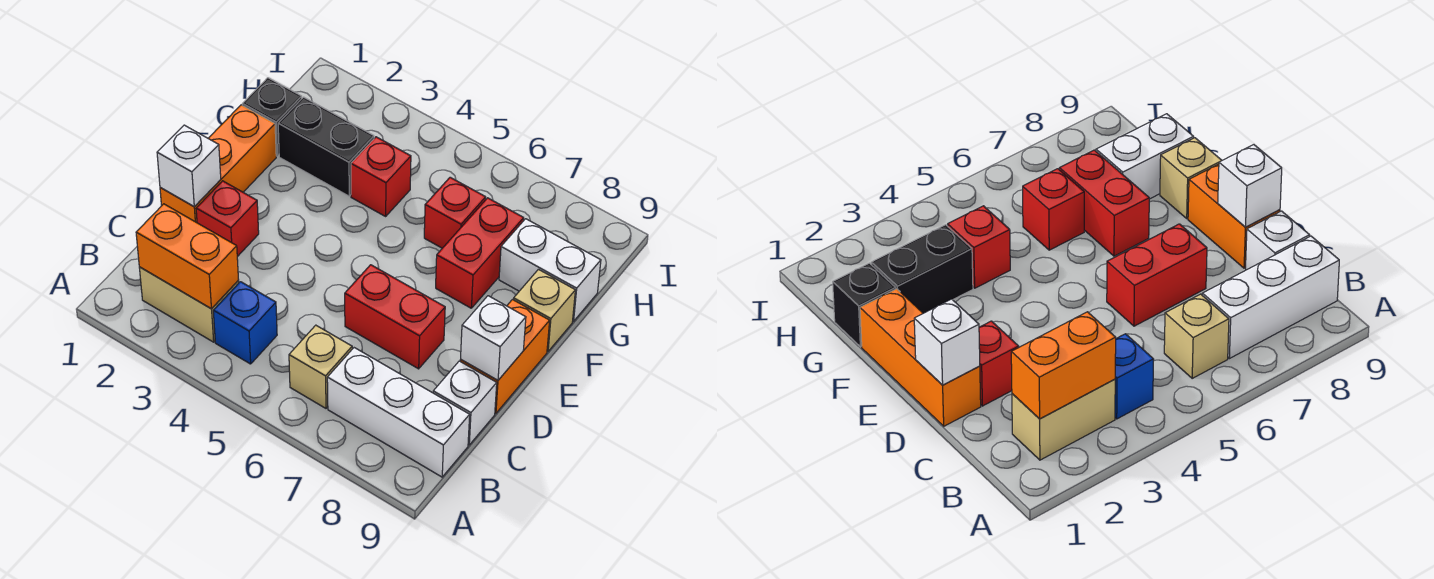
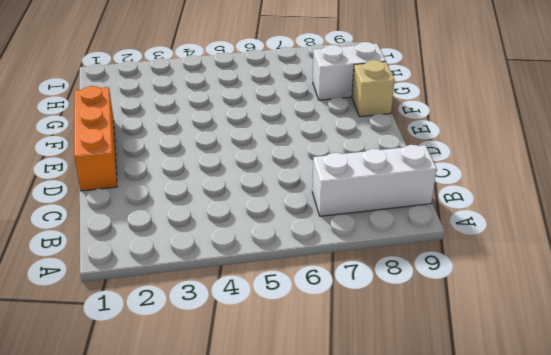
none -> tan 1x2 brick [139,267,239,342]
none -> blue 1x1 brick [213,282,277,364]
none -> tan 1x1 brick [289,325,352,408]

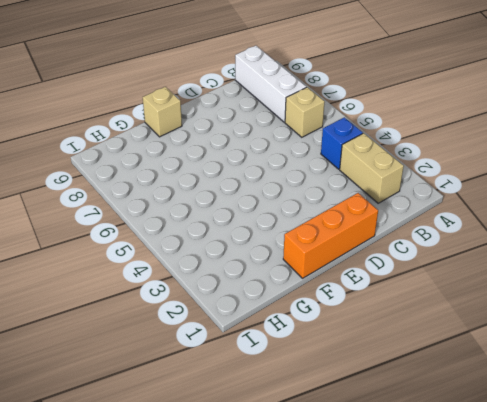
none -> white 1x1 brick [433,361,497,445]
none -> red 1x1 brick [196,181,259,257]
none -> red 1x2 brick [345,265,445,369]

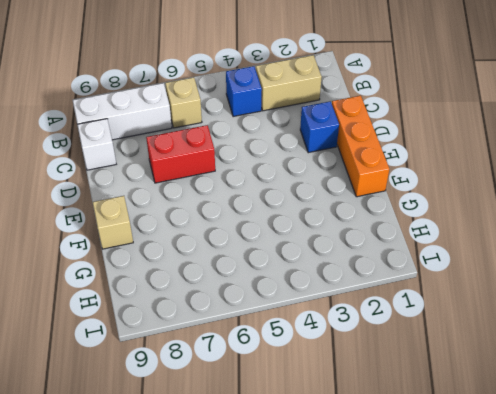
blue 1x1 brick [300,101,339,153] -> red 1x1 brick [196,181,259,257]
none -> orange 1x2 brick [460,300,550,413]
none -> red 1x2 brick [436,198,524,308]
none -> black 1x1 brick [242,78,302,156]

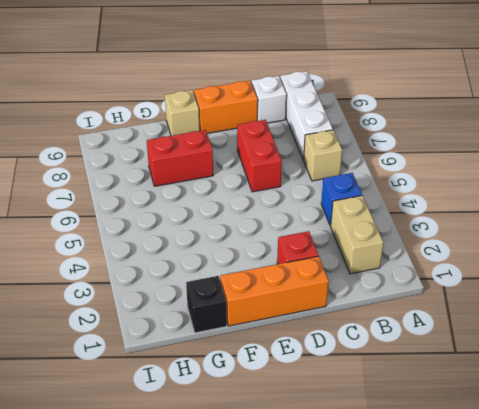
none -> black 1x2 brick [278,97,374,196]
none -> red 1x1 brick [351,137,411,216]
none -> red 1x1 brick [424,177,486,248]

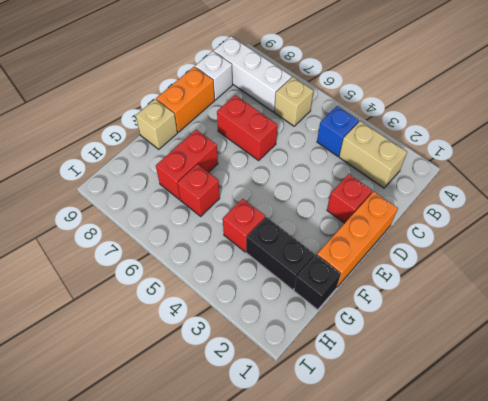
none -> white 1x2 brick [499,219,601,321]
none -> orange 1x2 brick [136,204,239,309]
none -> white 1x1 brick [157,125,221,207]

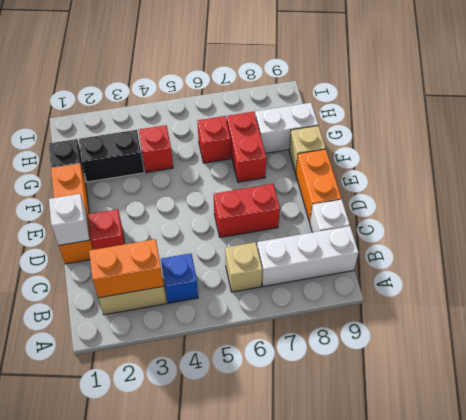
none -> white 1x1 brick [461,296,526,380]

